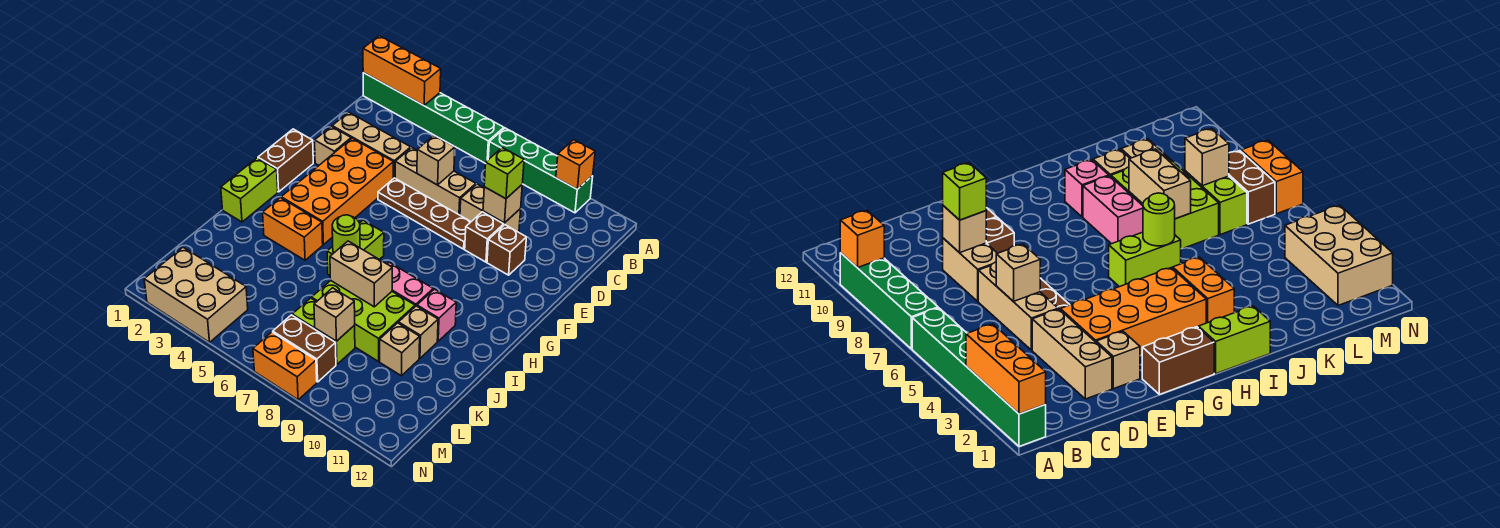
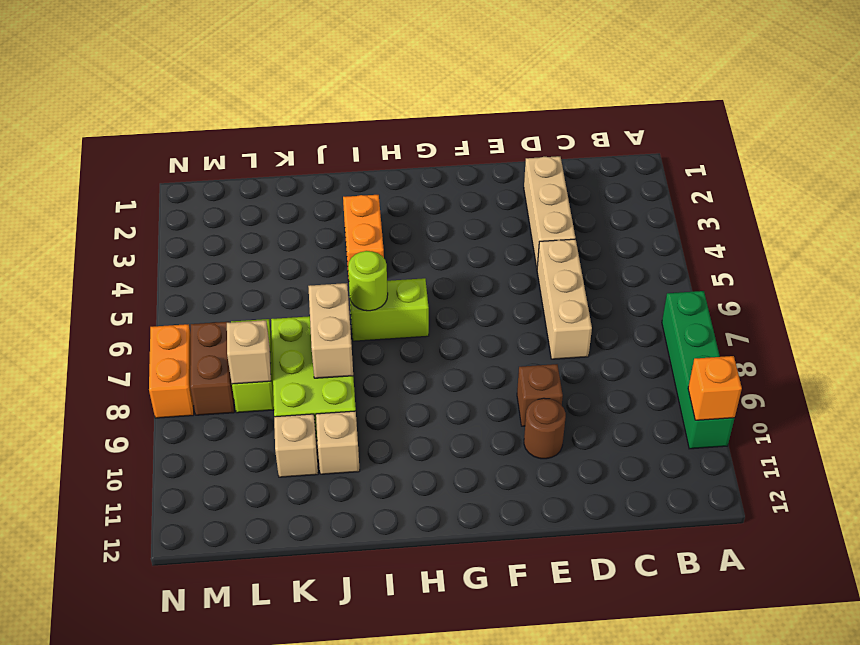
brown 1x1 round brick [524,398,566,459] -> brown 1x1 brick [487,225,526,275]
none -> green 1x6 brick [363,73,504,164]
none -> tan 1x2 brick [460,184,521,232]
none -> tan 1x1 brick [315,126,351,165]
none -> orange 2x4 brick [281,138,393,245]

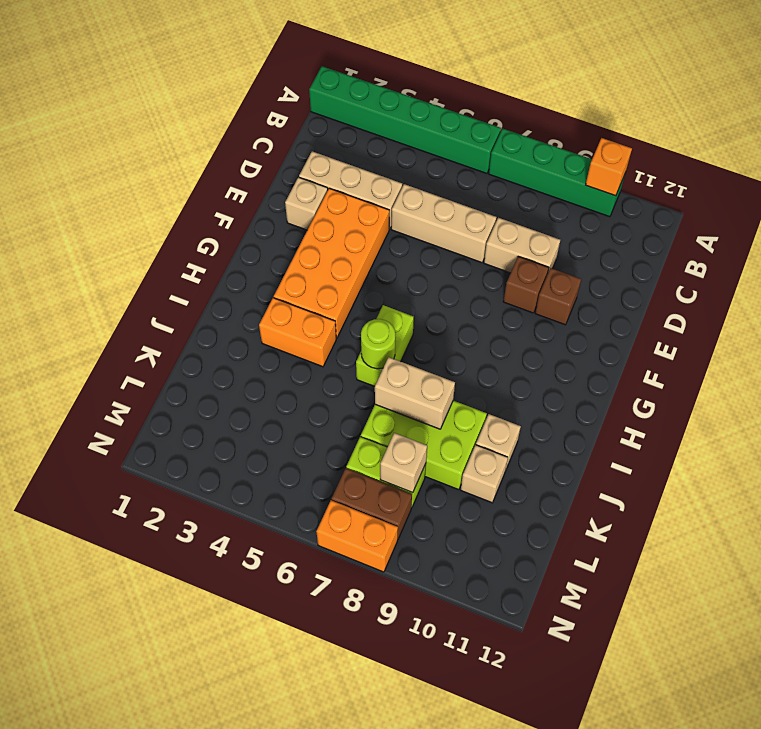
none -> brown 1x4 plate [378,178,471,249]
none -> brown 1x2 brick [258,129,313,192]
none -> lime 1x2 brick [221,158,278,222]
none -> pink 1x2 brick [387,262,433,306]

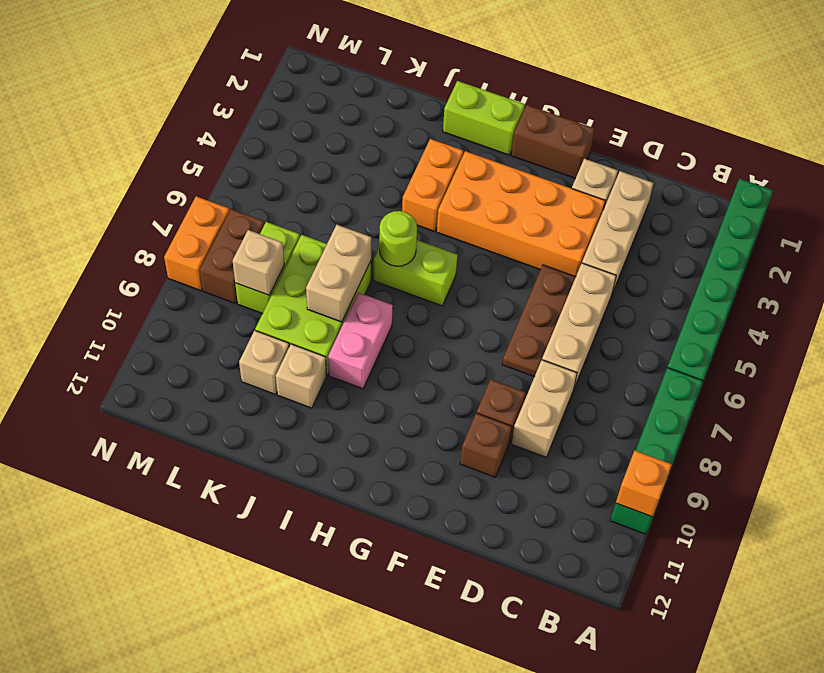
brown 1x3 plate [502,265,576,377] -> brown 1x4 plate [378,178,471,249]
none -> pink 1x1 brick [417,289,456,341]
none -> tan 2x3 brick [144,247,248,342]
none -> orange 1x3 brick [363,36,441,105]
none -> tan 1x1 brick [417,135,455,185]

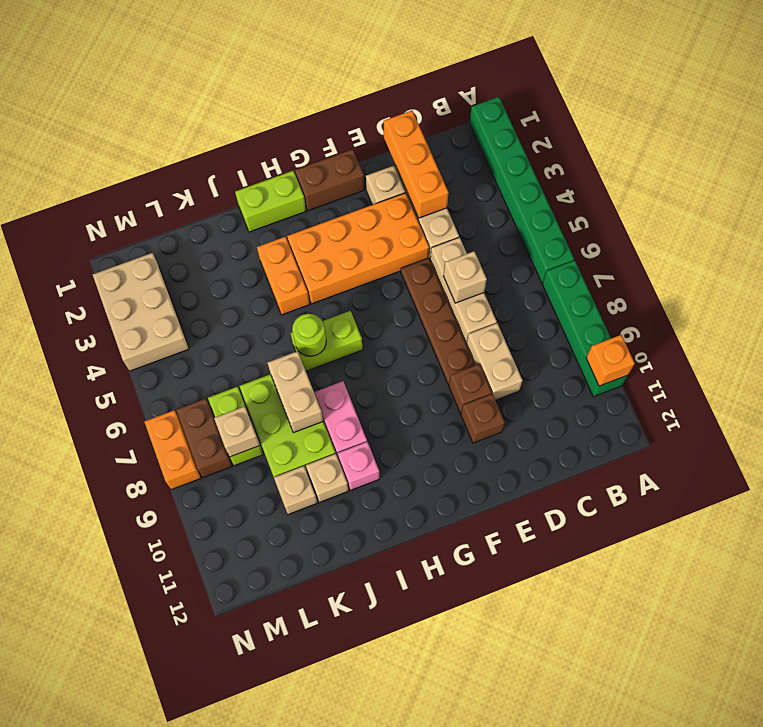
orange 1x3 brick [384,111,449,218] -> orange 1x3 brick moved to [363,36,441,105]
none -> tan 1x1 brick [483,185,522,223]
none -> lime 1x1 brick [484,148,524,199]

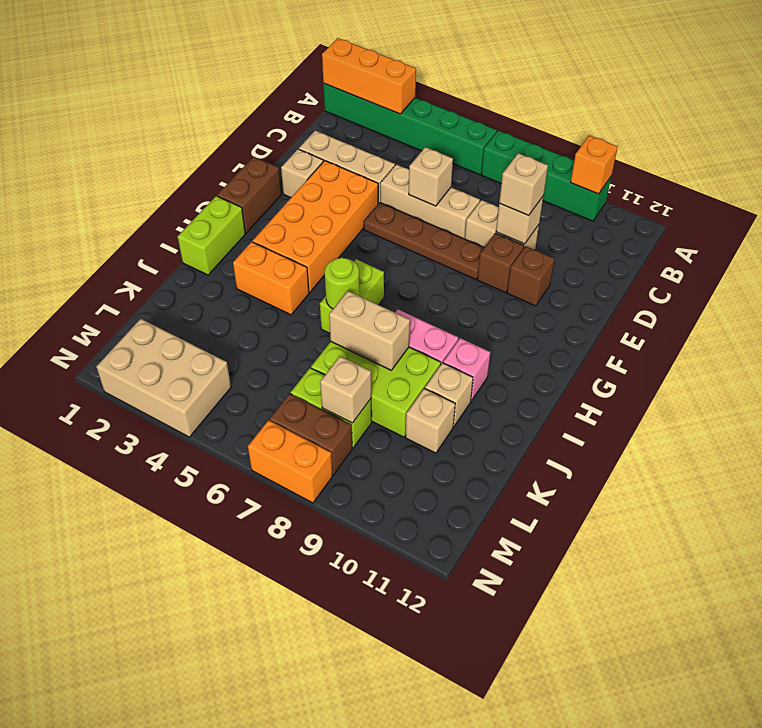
tan 1x1 brick [499,153,548,216] -> lime 1x1 brick [484,148,524,199]

